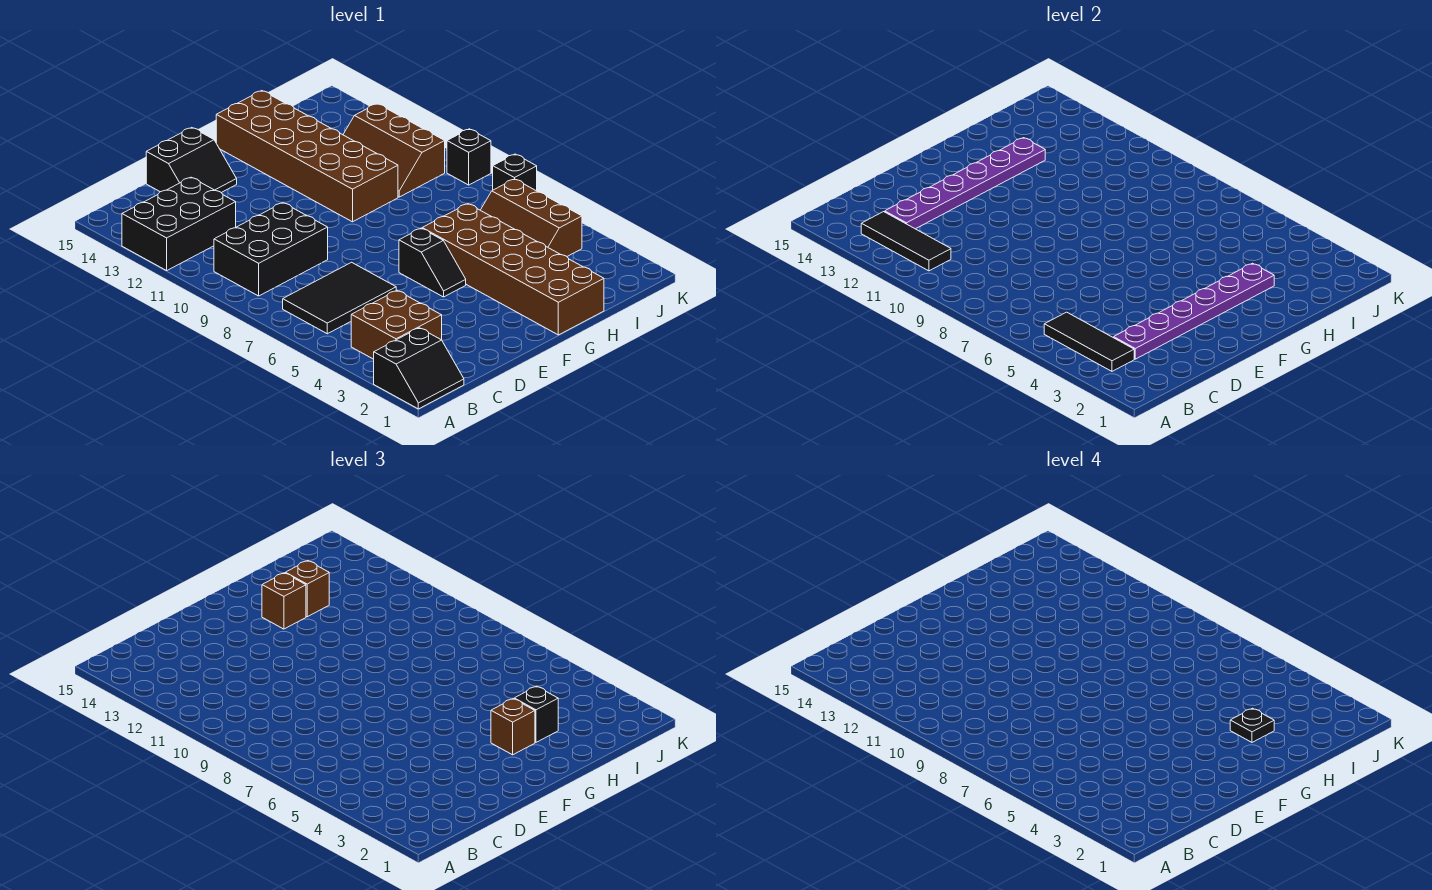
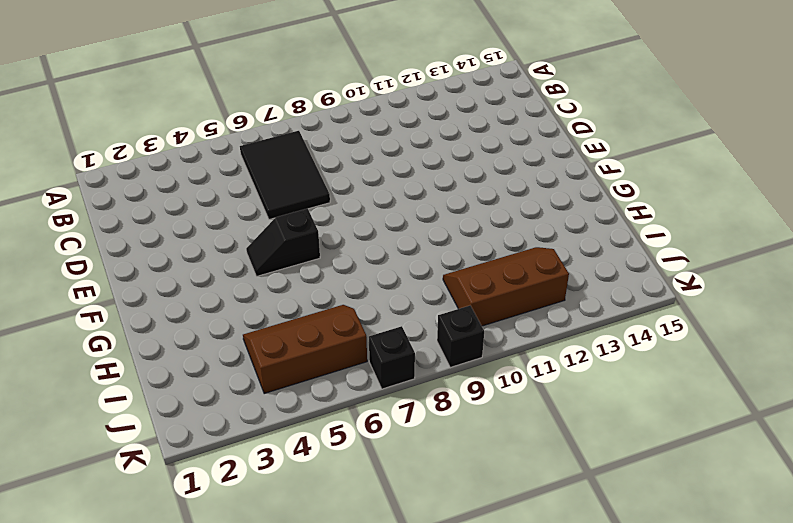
none -> black 2x2 slope [374,328,464,409]
none -> black 2x3 brick [122,177,236,271]
none -> brown 2x2 brick [351,290,442,359]

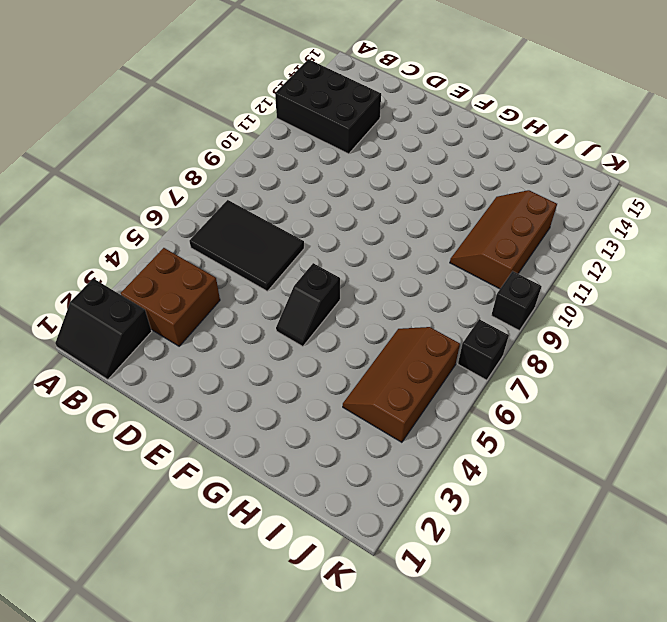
none -> black 2x3 brick [214,203,328,296]
none -> black 2x2 slope [146,128,237,193]
none -> brown 2x6 brick [422,204,604,335]

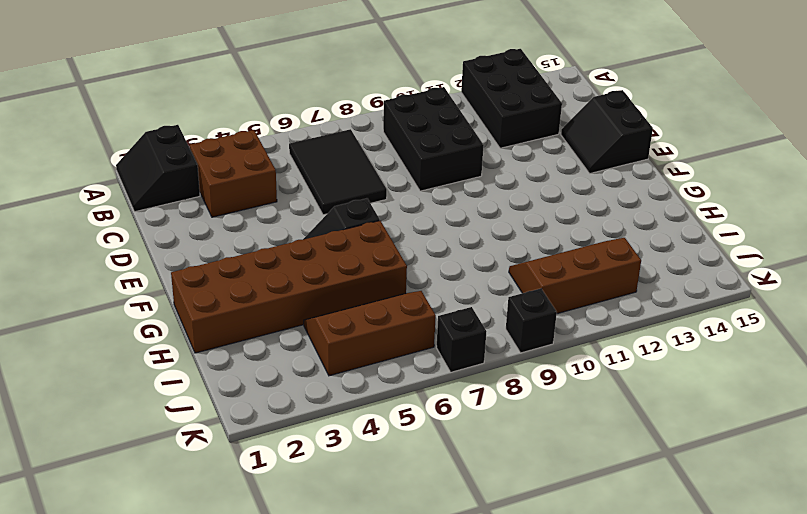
none -> brown 2x6 brick [216,91,398,222]
none -> black 1x3 tile [1044,312,1134,371]
none -> black 1x3 tile [861,212,951,271]

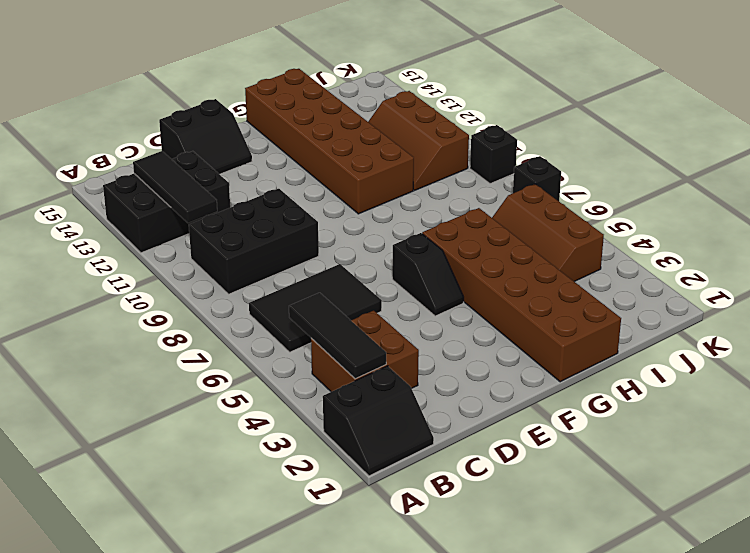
none -> purple 1x6 plate [1114,263,1274,359]
none -> purple 1x6 plate [885,138,1045,229]
none -> brown 1x1 brick [491,699,535,755]

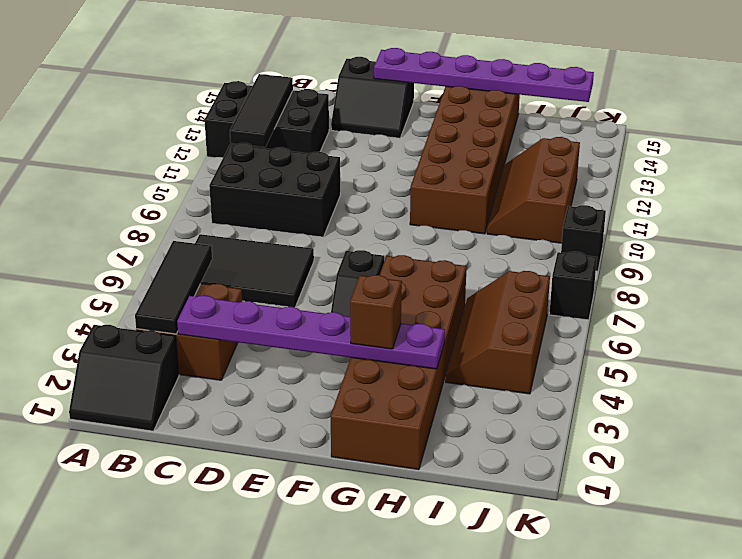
purple 1x6 plate [374,48,594,102] -> purple 1x6 plate moved to [885,138,1045,229]
none -> brown 1x1 brick [262,573,306,629]
none -> black 1x1 brick [514,686,558,742]
none -> brown 1x1 brick [285,561,329,617]

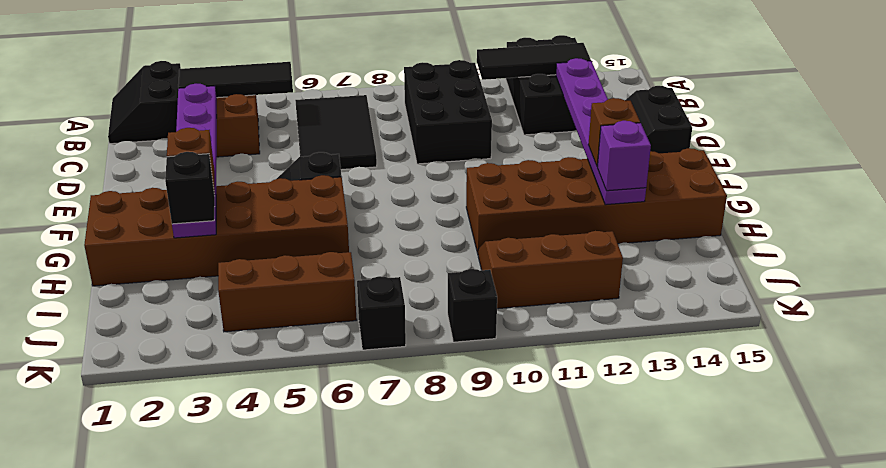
purple 1x1 brick [597,121,651,191] -> brown 1x1 brick [285,561,329,617]
none -> black 1x1 plate [1230,708,1274,742]

